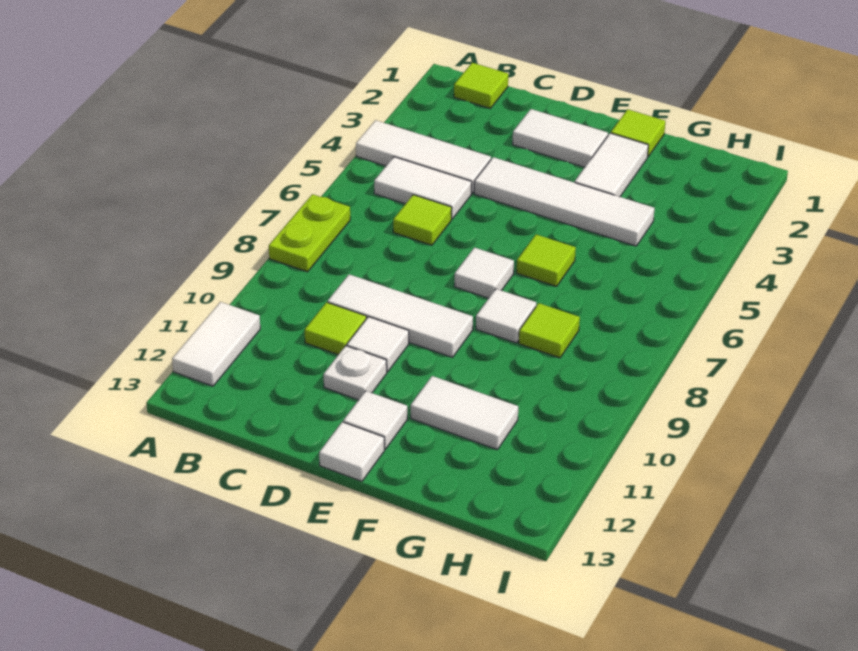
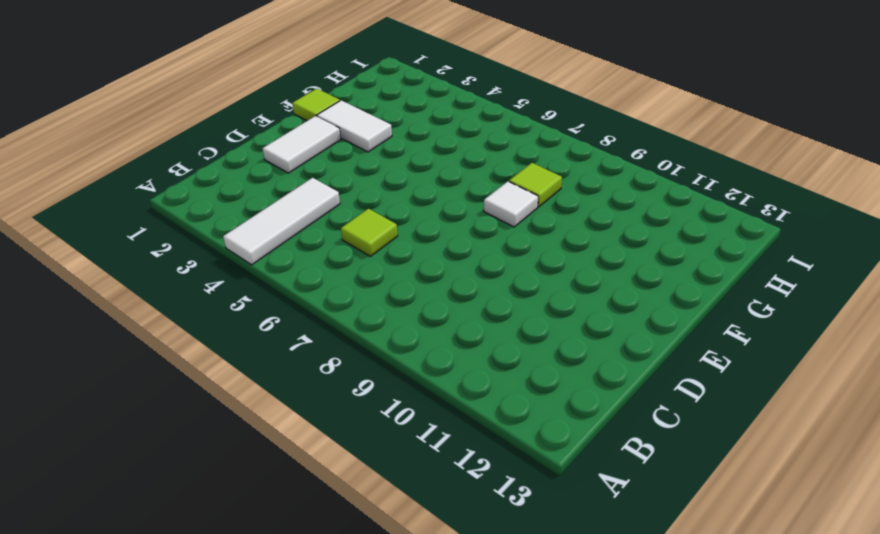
none -> lime 1x2 plate [269,194,350,272]
none -> white 1x2 tile [172,302,260,386]
none -> lime 1x1 tile [454,63,508,108]

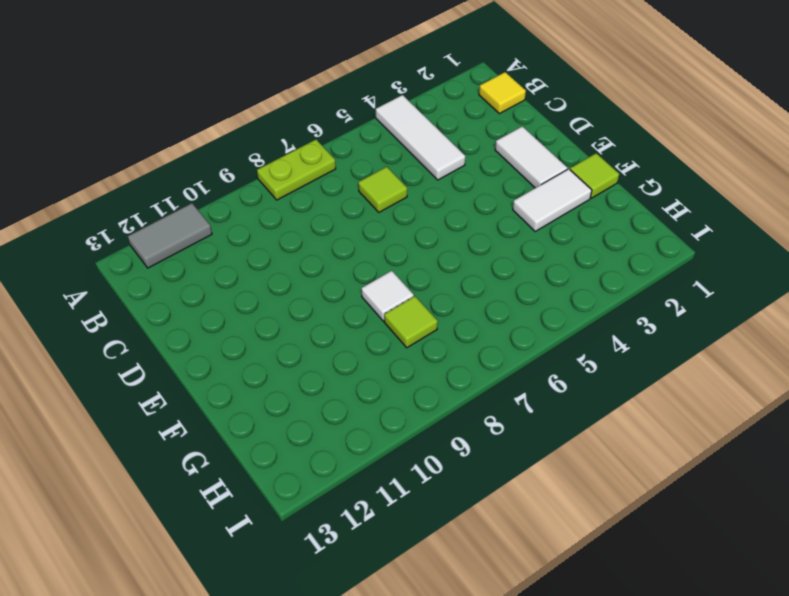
grey 1x2 tile [128,203,212,268] -> white 1x2 tile [172,302,260,386]
yellow 1x1 tile [479,72,526,114] -> lime 1x1 tile [454,63,508,108]
none -> white 1x2 tile [374,157,472,219]
none -> white 1x3 tile [328,274,473,357]
none -> lime 1x1 tile [304,302,366,355]

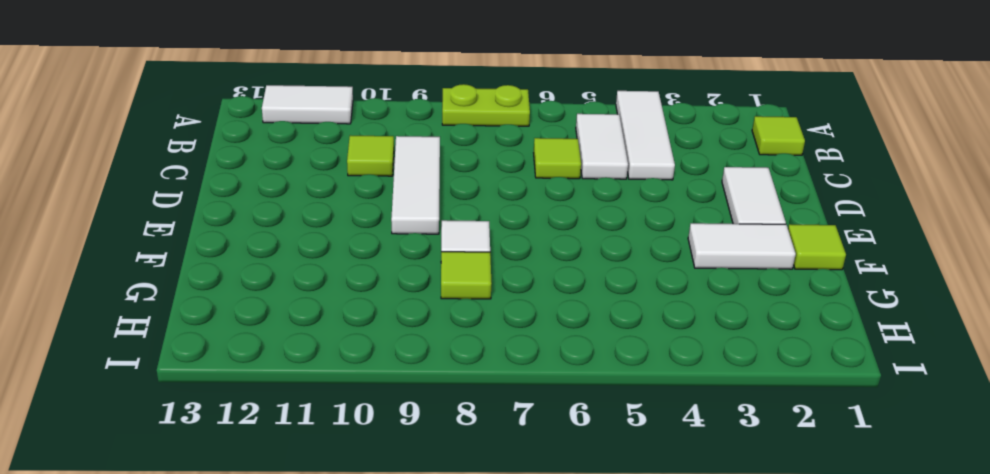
none -> white 1x4 tile [474,157,654,246]
none -> white 1x1 tile [347,317,409,372]
none -> white 1x1 plate [323,346,387,400]

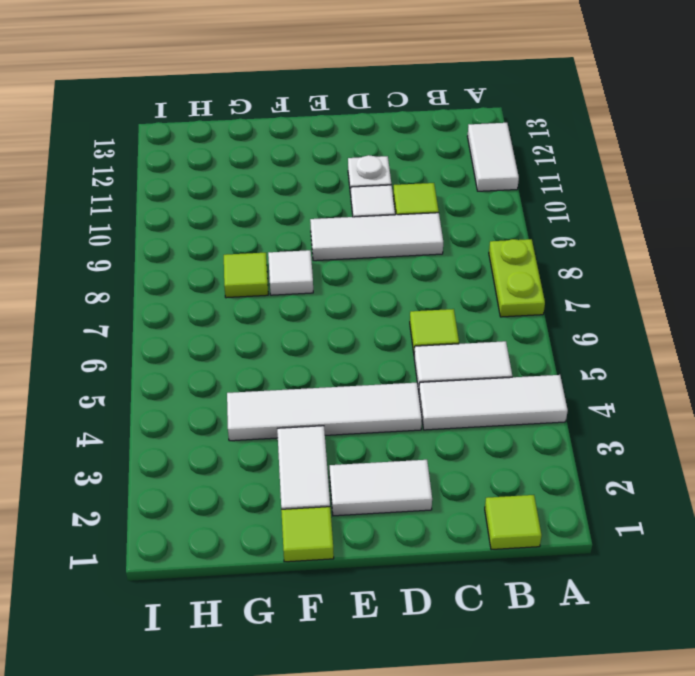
none -> white 1x1 tile [454,247,514,298]
none -> white 1x1 tile [343,391,407,449]
none -> white 1x1 tile [319,422,385,481]

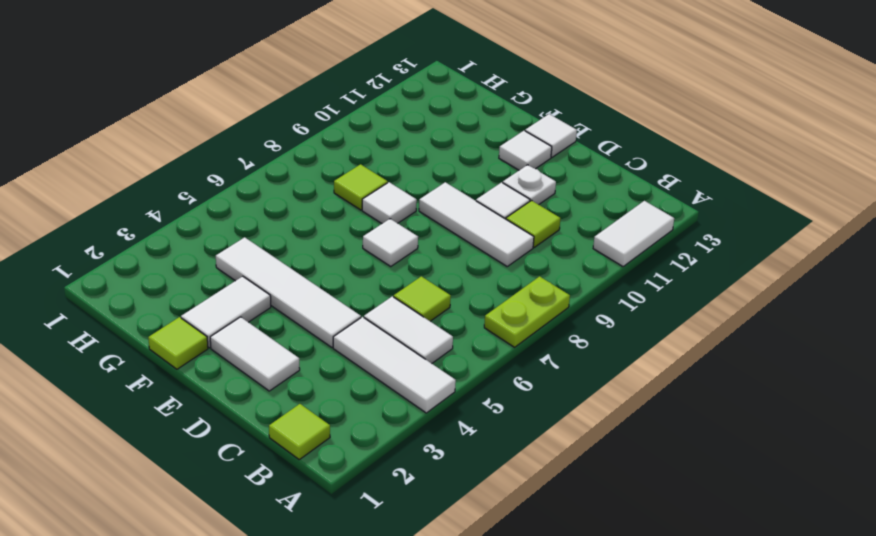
none -> lime 1x1 tile [517,234,576,286]
none -> white 1x2 tile [411,376,518,450]

